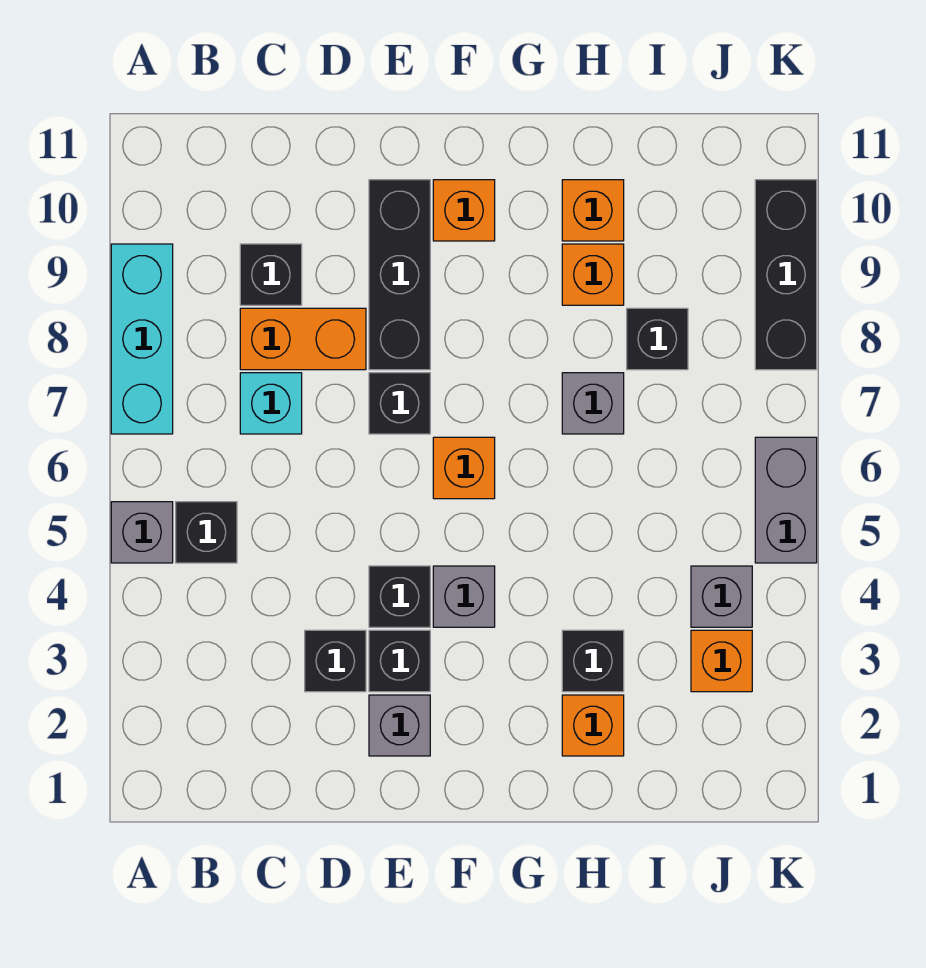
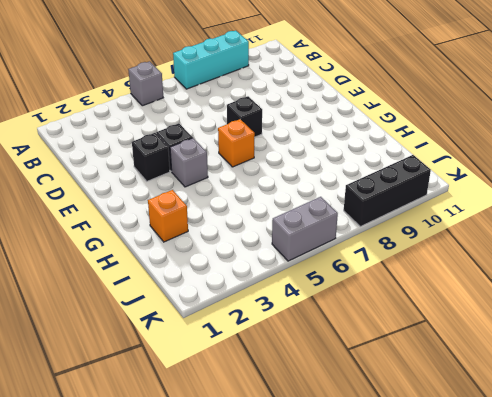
none -> black 1x1 brick [176,502,237,563]
none -> cyan 1x1 brick [240,373,302,434]
none -> orange 1x2 brick [240,308,366,370]

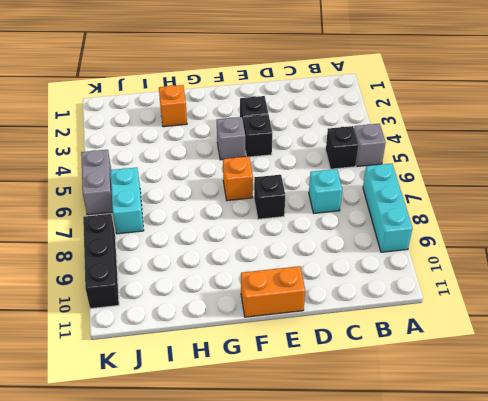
orange 1x2 brick [241,266,305,317] -> orange 1x2 brick moved to [240,308,366,370]
cyan 1x2 brick [110,167,144,234] -> none
none -> black 1x1 brick [240,244,302,305]
none -> black 1x1 brick [305,630,366,692]
none -> grey 1x1 brick [369,695,430,756]

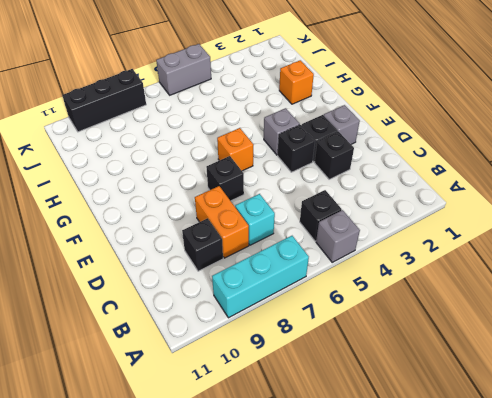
none -> black 1x3 brick [369,180,430,370]
none -> orange 1x1 brick [433,180,495,241]
none -> black 1x1 brick [562,630,624,692]

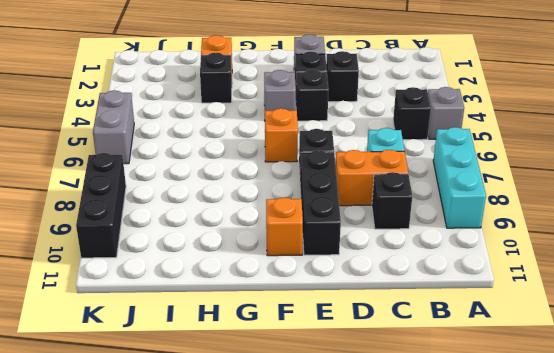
none -> grey 1x1 brick [562,373,624,434]
none -> orange 1x1 brick [562,244,624,305]
none -> orange 1x1 brick [562,180,624,241]

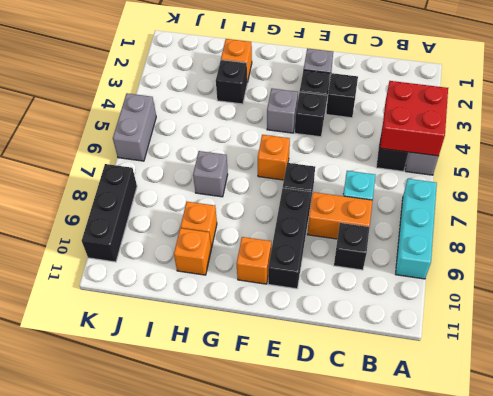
red 2x2 brick [380,81,448,156] -> none
none -> black 1x1 brick [627,308,688,370]
none -> orange 1x1 brick [691,630,752,692]
none -> grey 1x1 brick [691,566,752,627]

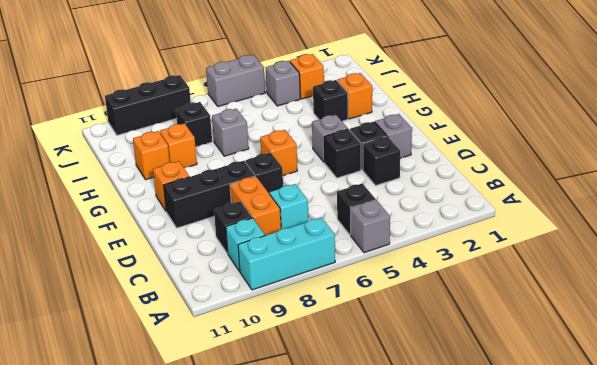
cyan 1x1 brick [226,218,265,272] -> none

